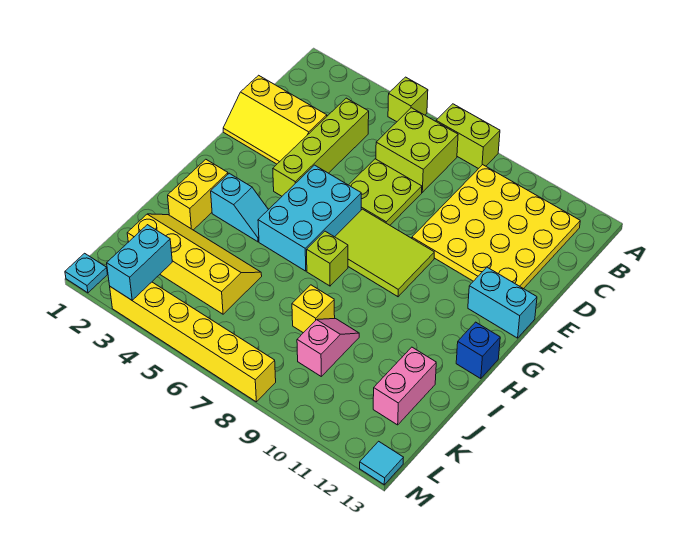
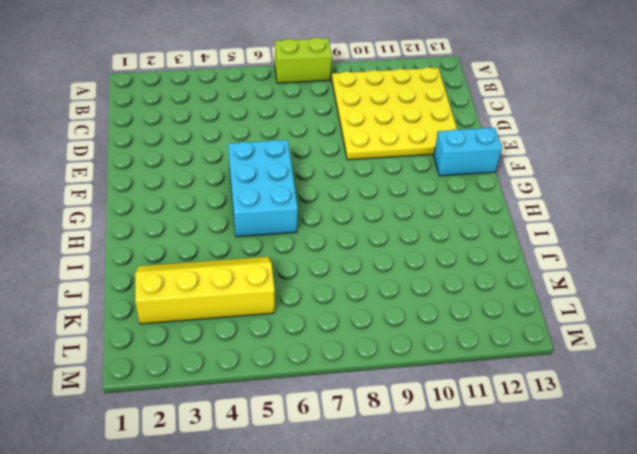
none -> lime 1x1 brick [388,77,428,122]
none -> lime 2x2 brick [376,108,458,192]
none -> lime 1x4 brick [273,98,369,196]

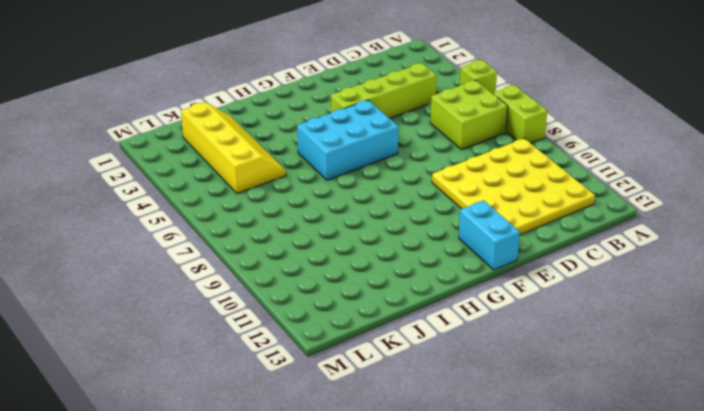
none -> yellow 2x3 slope [223,75,327,164]
none -> lime 2x2 plate [349,159,422,225]
none -> lime 2x3 tile [335,209,434,297]

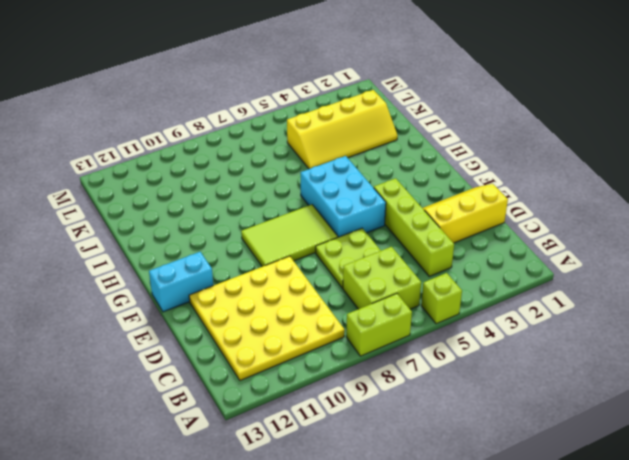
none -> yellow 1x2 brick [168,159,228,230]
none -> cyan 1x2 slope [211,173,268,242]
none -> lime 1x1 brick [307,231,348,286]

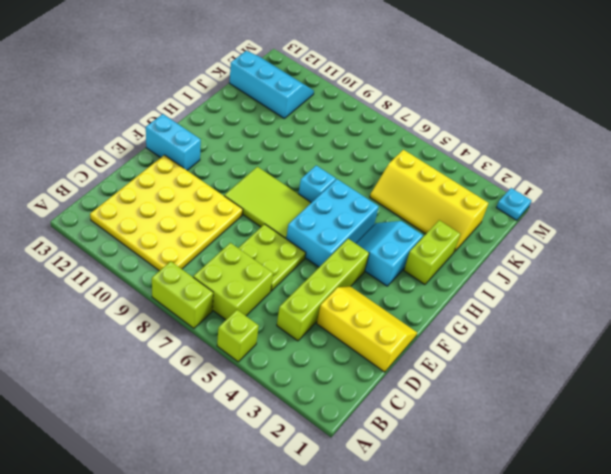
cyan 2x2 slope [356,221,423,286] -> cyan 1x2 slope [211,173,268,242]
lime 1x2 brick [404,220,460,285] -> yellow 1x2 brick [168,159,228,230]
cyan 1x1 brick [299,165,336,203] -> lime 1x1 brick [307,231,348,286]
cyan 2x3 slope [230,51,314,119] -> pink 1x2 brick [373,347,436,425]
none -> blue 1x1 brick [456,322,500,379]
none -> yellow 1x1 brick [292,285,335,333]
none -> pink 1x2 slope [297,319,359,376]

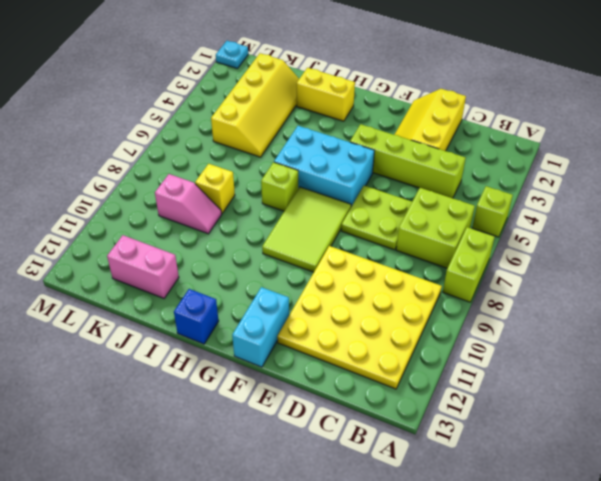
none -> cyan 1x2 slope [211,173,268,242]
none -> yellow 1x6 brick [110,282,276,402]
none -> cyan 1x1 tile [360,441,403,485]

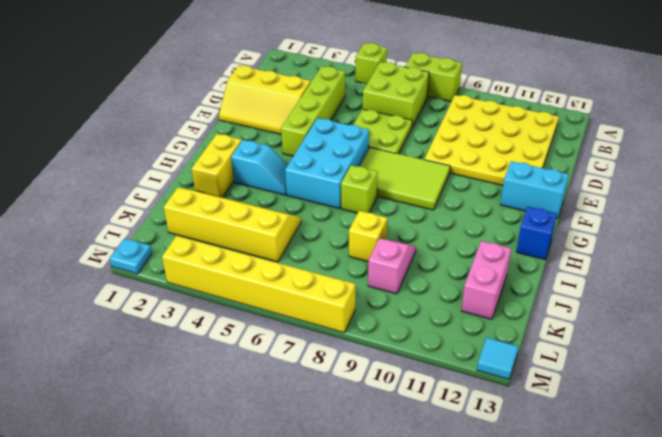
none -> cyan 1x2 brick [107,225,172,300]

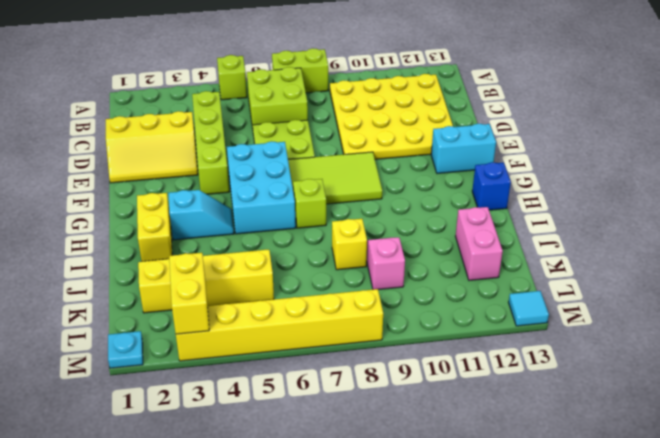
yellow 1x2 brick [169,253,209,334] -> cyan 1x2 brick [107,225,172,300]

